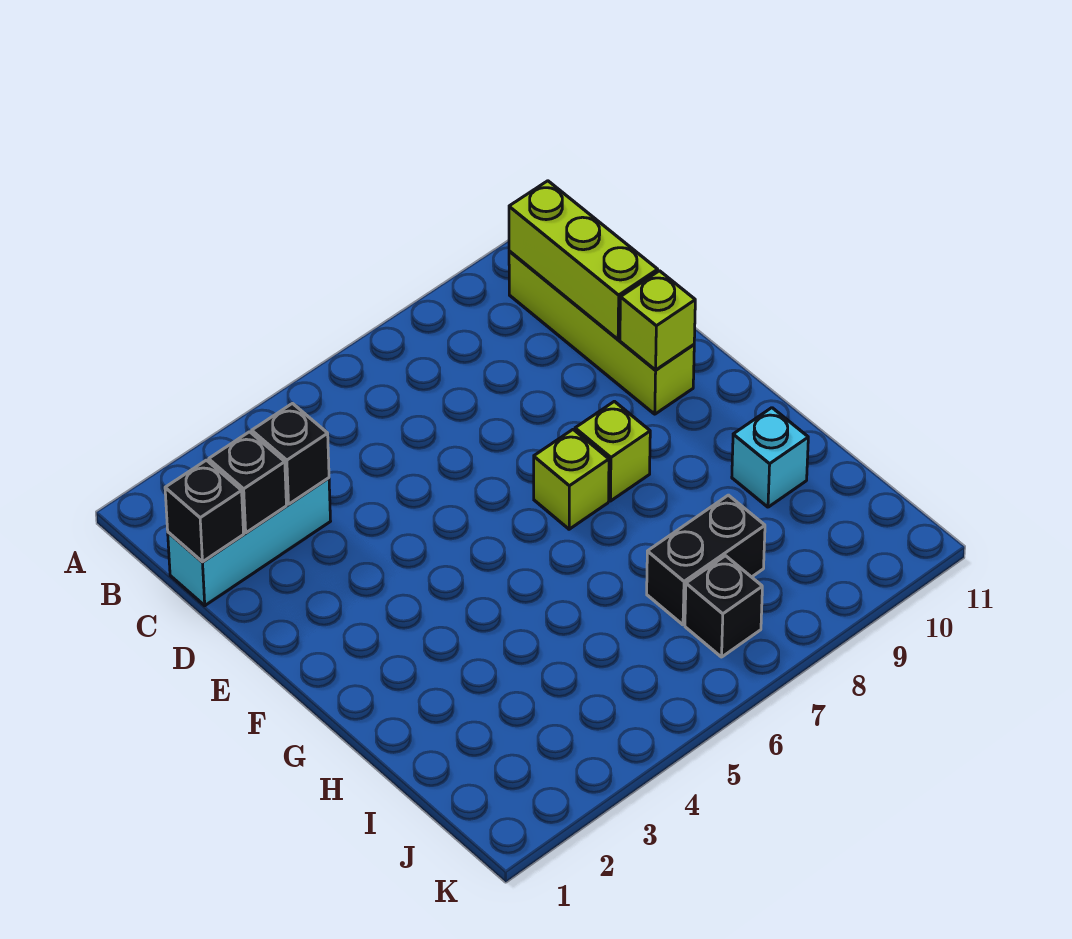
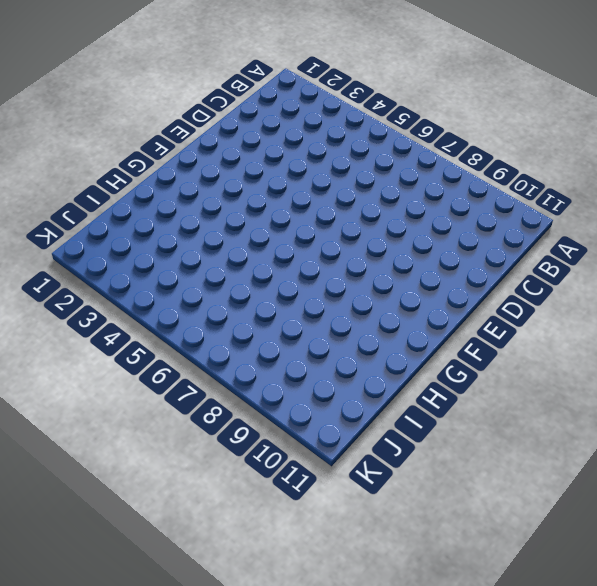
none -> lime 1x4 brick [509,251,694,414]
none -> cyan 1x3 brick [168,478,330,606]
none -> lime 1x1 brick [534,430,609,529]

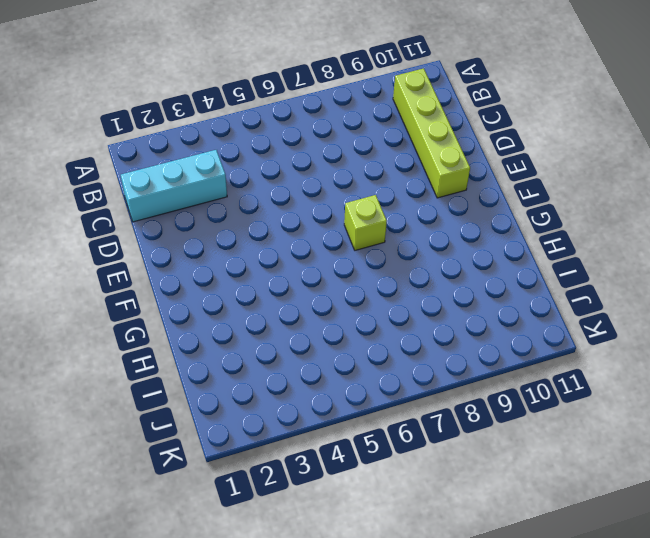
none -> lime 1x1 brick [575,401,650,501]
none -> cyan 1x1 brick [732,408,808,507]
none -> black 1x2 brick [647,495,765,625]

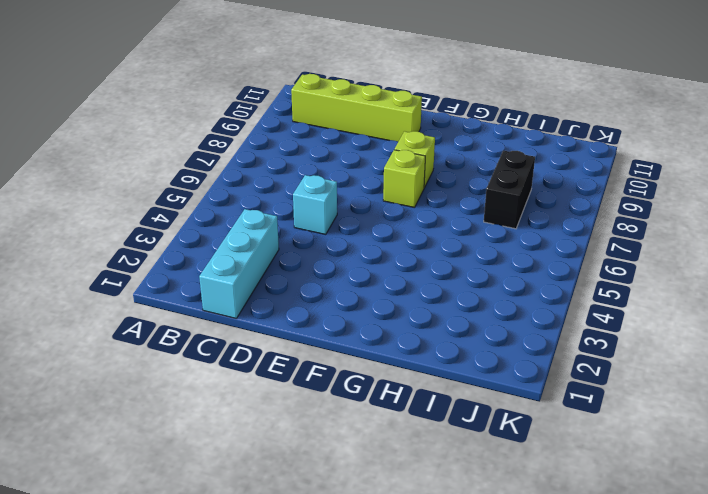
cyan 1x1 brick [293,175,337,234] -> cyan 1x1 brick moved to [732,408,808,507]
none -> black 1x1 brick [685,556,762,657]
none -> lime 1x3 brick [509,181,658,339]
none -> black 1x1 brick [165,460,244,562]

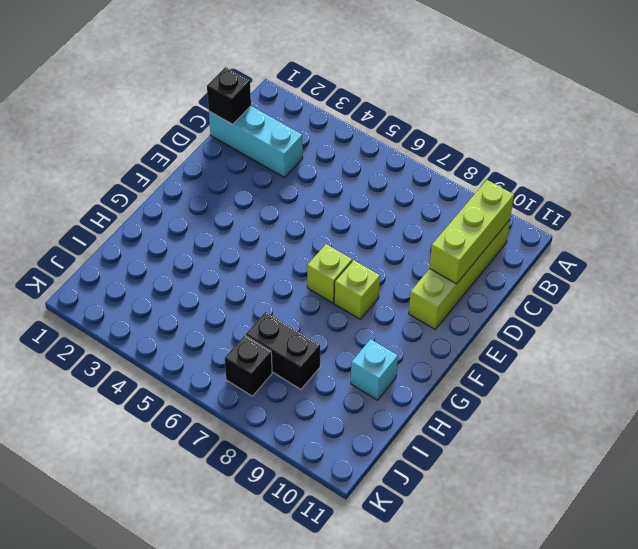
none -> black 1x1 brick [209,432,286,533]
none -> black 1x1 brick [252,403,329,504]
none -> lime 1x1 brick [620,271,695,370]

